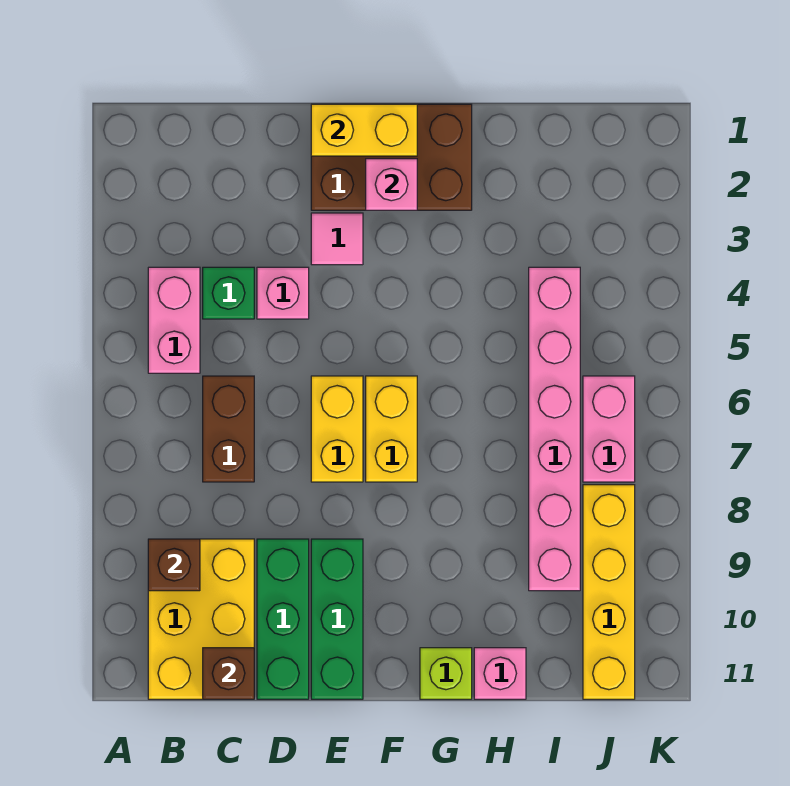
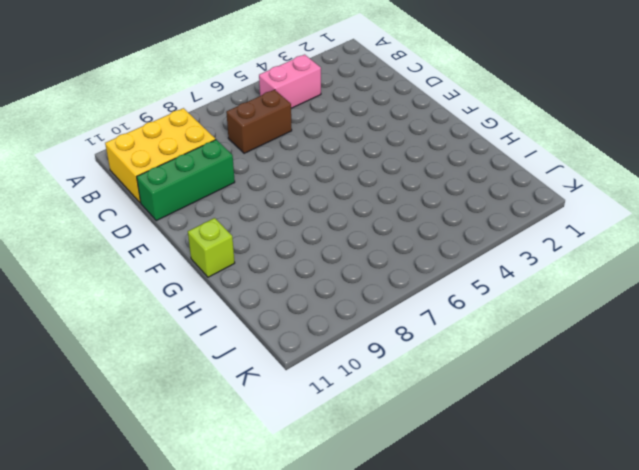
none -> green 1x1 brick [203,267,254,319]
none -> pink 1x1 brick [257,267,309,319]
none -> brown 2x3 brick [311,104,472,210]

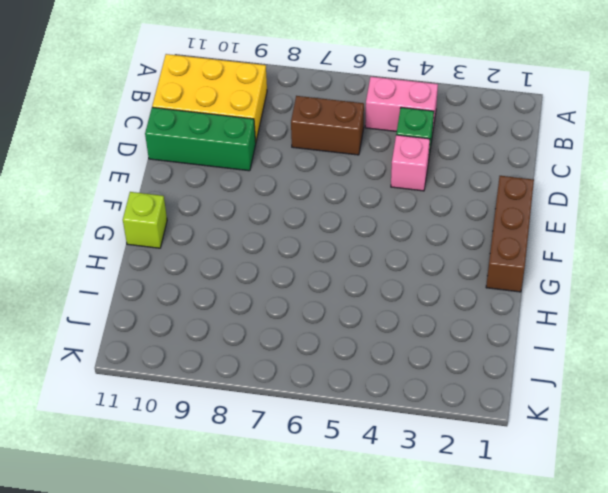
brown 1x3 brick [486,176,534,292] -> brown 2x3 brick [311,104,472,210]
none -> pink 1x1 tile [311,213,363,265]
none -> yellow 1x2 brick [311,376,363,482]
none -> green 1x3 brick [311,539,363,699]

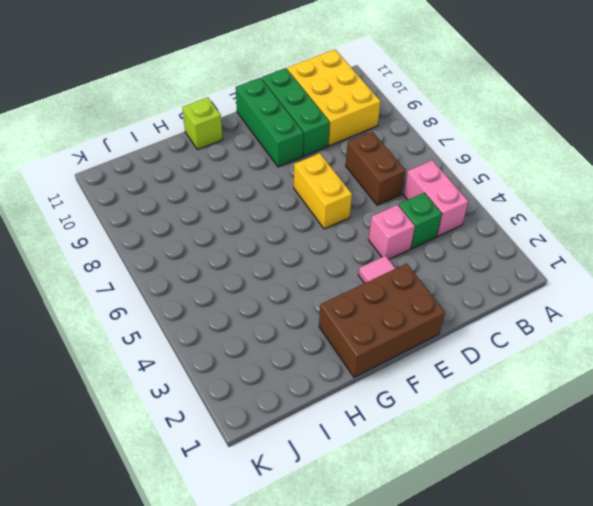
none -> yellow 1x2 brick [366,376,417,482]
none -> pink 1x1 brick [474,648,526,699]
none -> pink 1x6 brick [529,267,580,591]

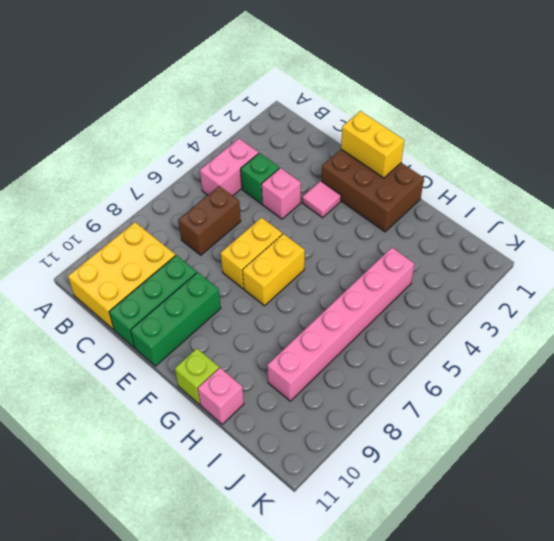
none -> pink 1x2 brick [583,376,635,482]
none -> yellow 1x4 brick [583,485,635,699]
none -> brown 1x1 brick [148,539,200,591]

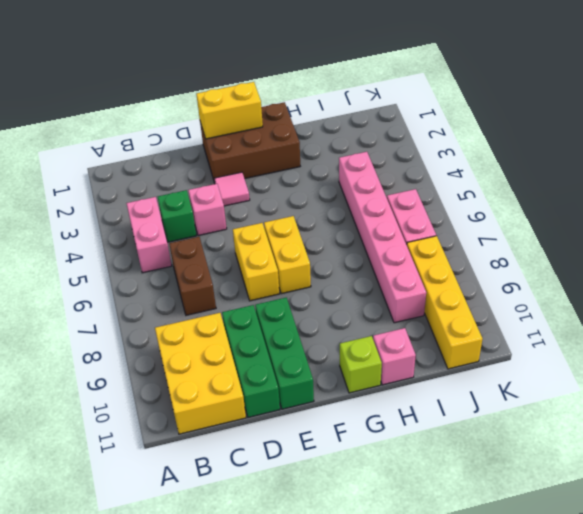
none -> brown 1x1 brick [148,539,200,591]
none -> brown 1x1 brick [203,648,254,699]
none -> pink 1x1 brick [366,159,417,210]

